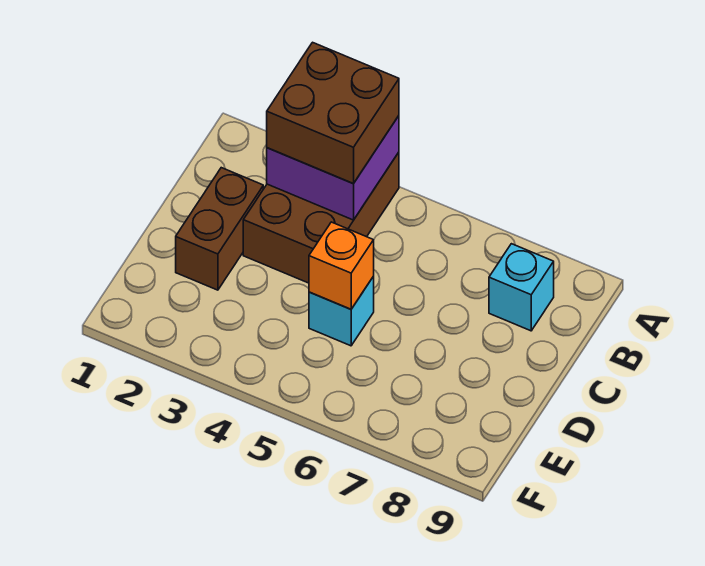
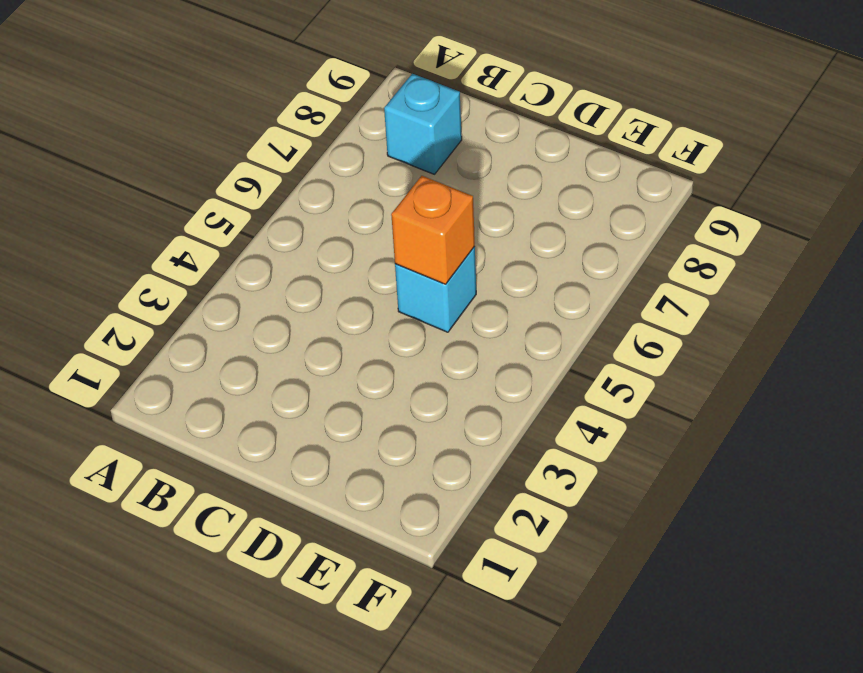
none -> brown 2x3 brick [243,152,399,283]
none -> brown 1x2 brick [176,168,263,290]

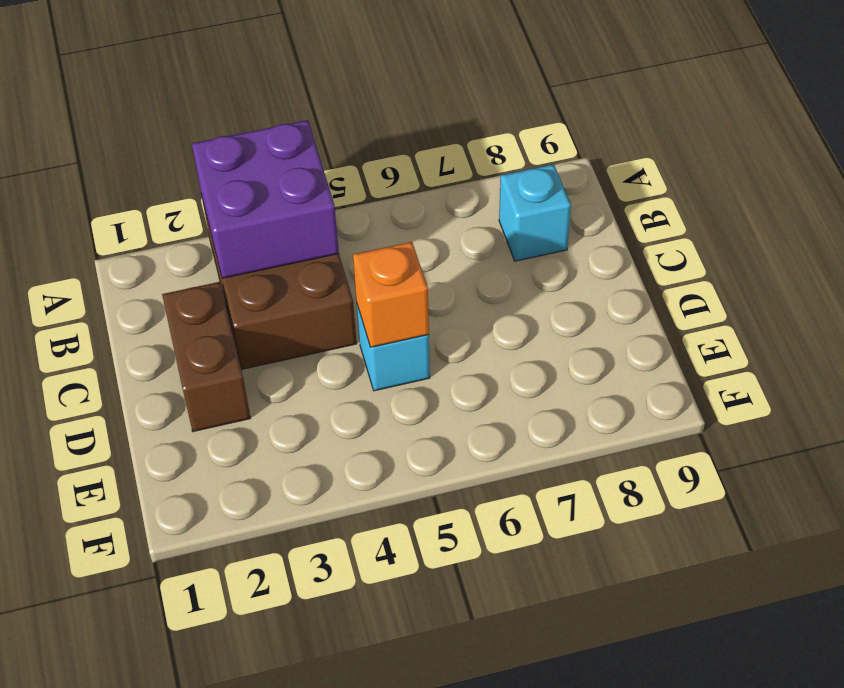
none -> brown 2x2 brick [267,42,399,184]

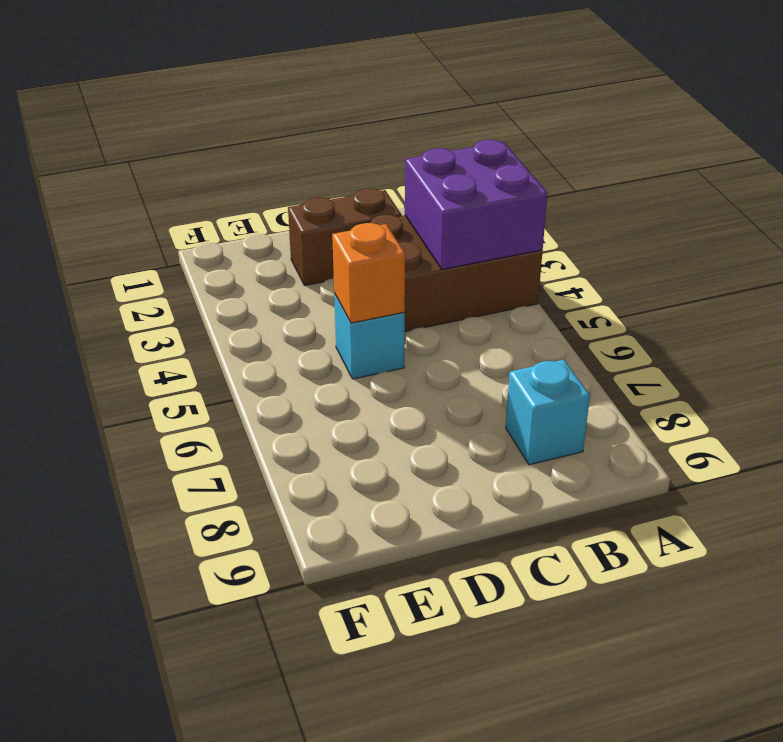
none -> brown 2x2 brick [267,42,399,184]

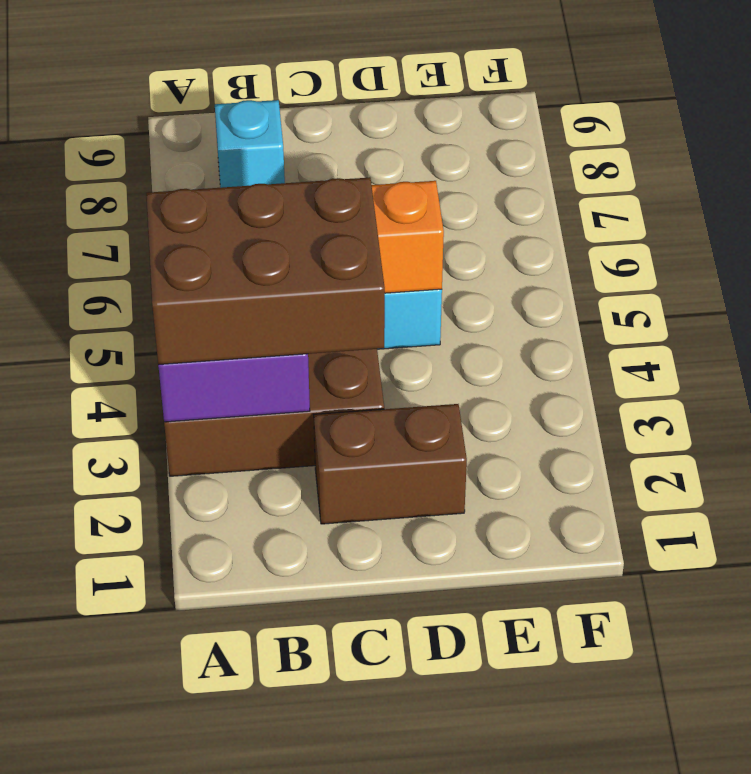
brown 2x3 brick [146,177,385,365] -> brown 2x2 brick [267,42,399,184]

